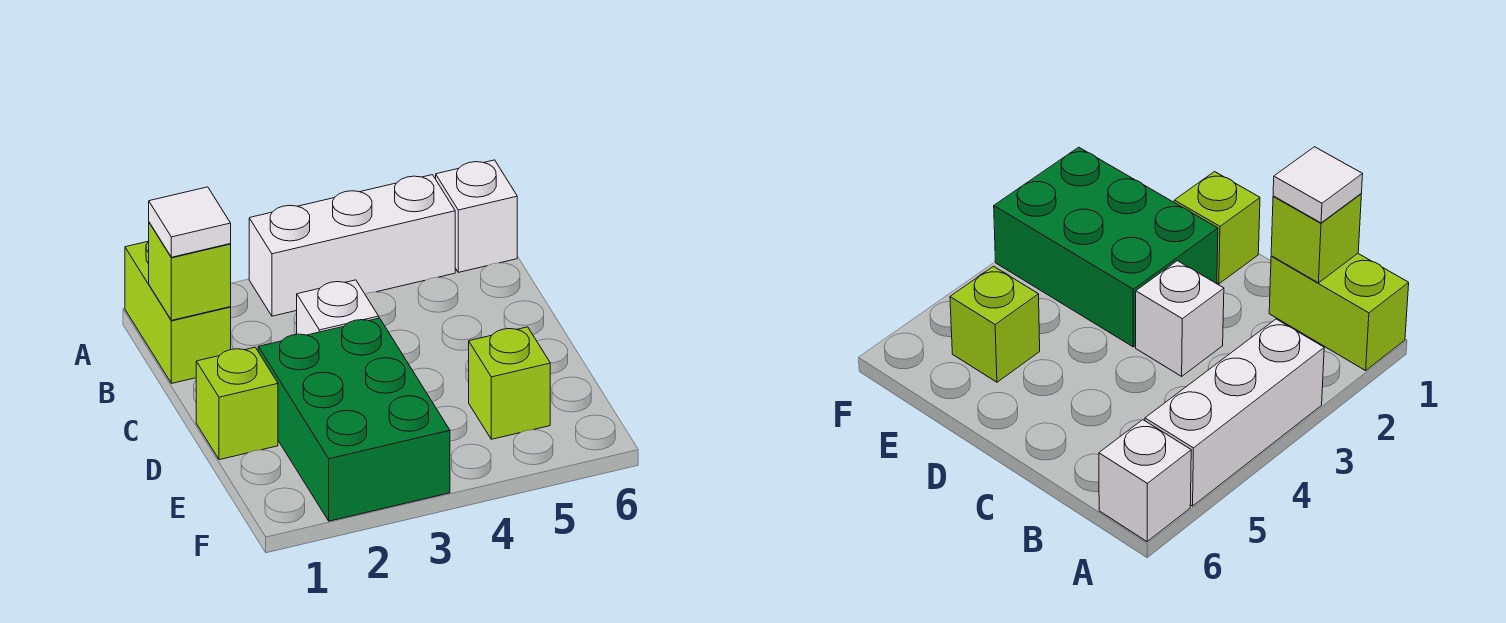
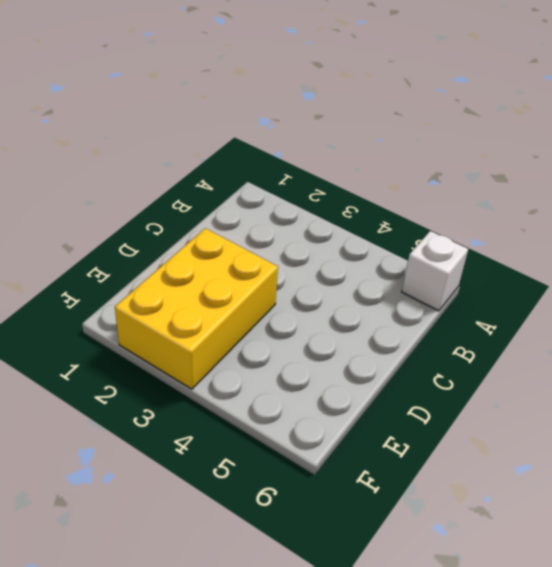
yellow 2x3 brick [115,228,278,389] -> green 2x3 brick [258,318,450,521]
none -> lime 1x2 brick [125,241,231,383]
none -> white 1x3 brick [249,175,455,316]

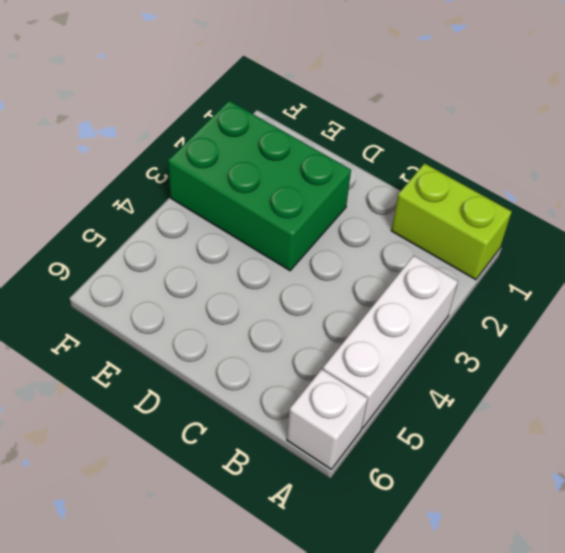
none -> white 1x1 brick [297,280,379,335]
none -> lime 1x1 brick [196,347,278,460]

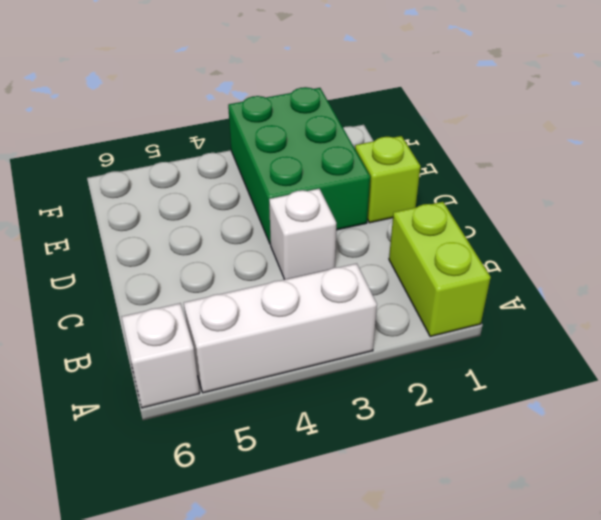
none -> lime 1x1 brick [469,327,550,439]
none -> lime 1x1 brick [149,223,231,320]

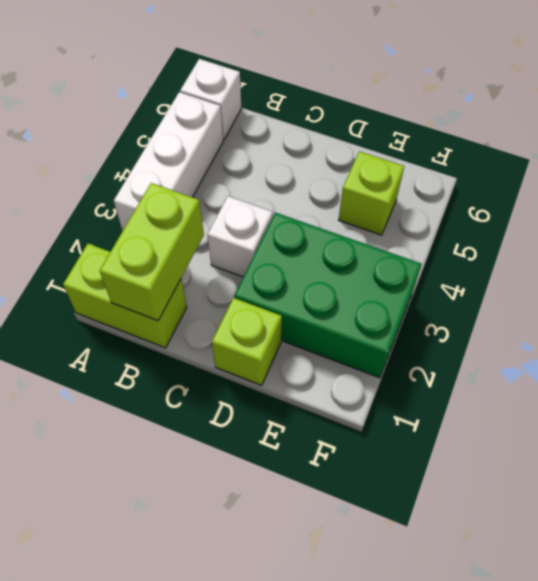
lime 1x2 brick [100,183,204,321] -> lime 1x1 brick [149,223,231,320]
none -> white 1x1 tile [149,187,231,257]

